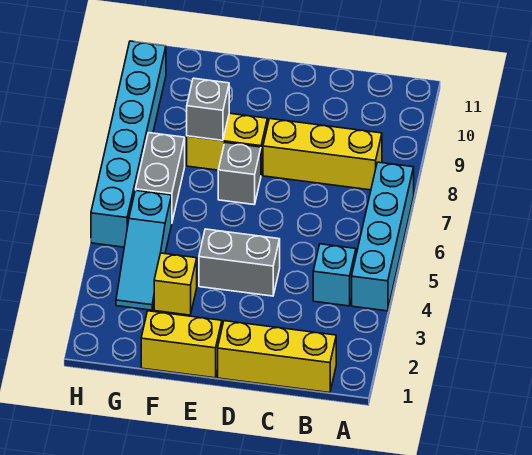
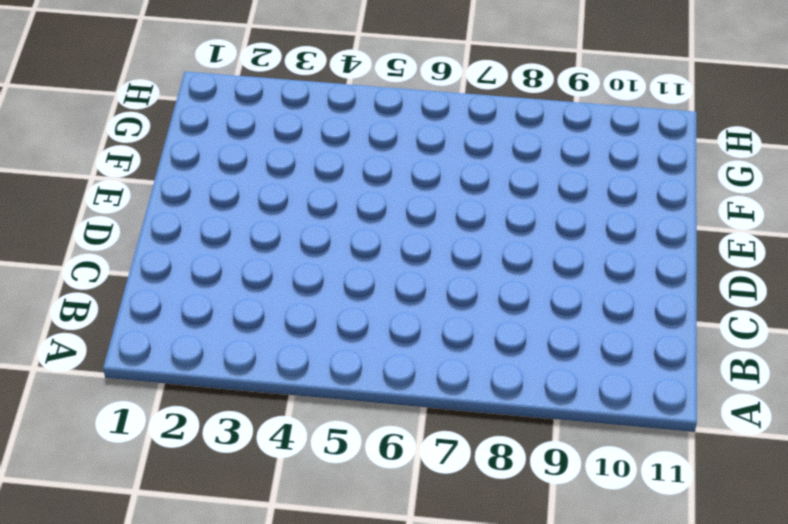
none -> cyan 1x4 brick [352,162,414,311]
none -> yellow 1x3 brick [218,321,336,393]
none -> cyan 1x1 brick [313,244,356,306]

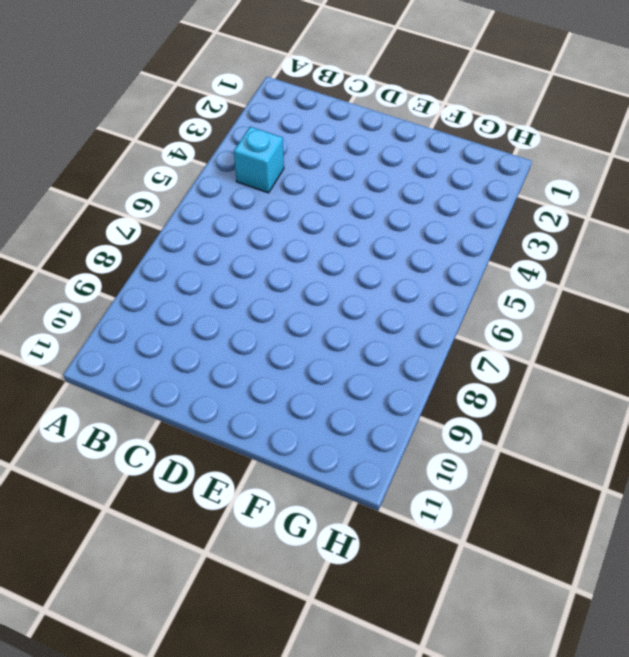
none -> cyan 1x4 brick [352,162,414,311]
none -> yellow 1x3 brick [218,321,336,393]
none -> yellow 1x3 brick [263,119,382,190]

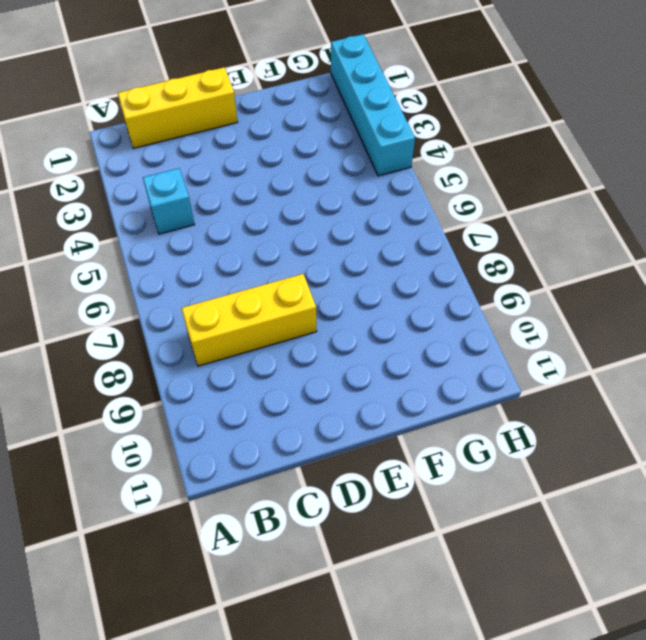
cyan 1x4 brick [331,34,415,176] -> cyan 1x4 brick moved to [352,162,414,311]
none -> grey 1x2 brick [199,229,280,296]
none -> yellow 1x2 brick [141,311,222,378]
none -> grey 1x1 brick [218,143,261,205]

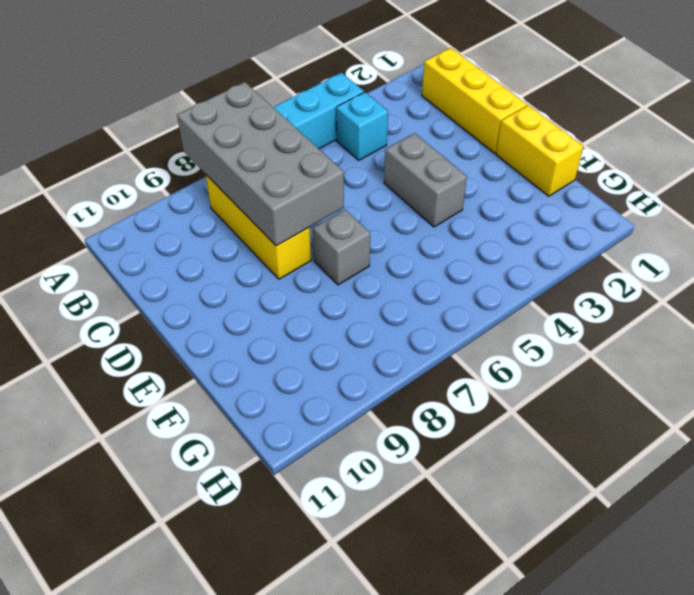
grey 2x4 brick [177,82,344,246] -> none
none -> yellow 1x2 brick [187,113,267,174]
none -> yellow 1x1 brick [154,253,197,315]
none -> cyan 1x3 slope [116,190,172,310]

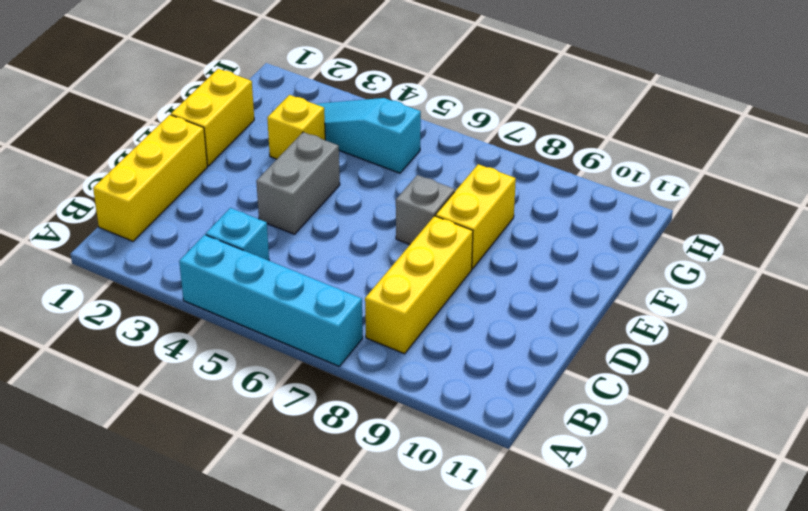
none -> grey 1x2 brick [136,133,185,221]
none -> cyan 1x6 brick [91,41,166,247]
none -> grey 1x1 brick [187,78,229,140]

